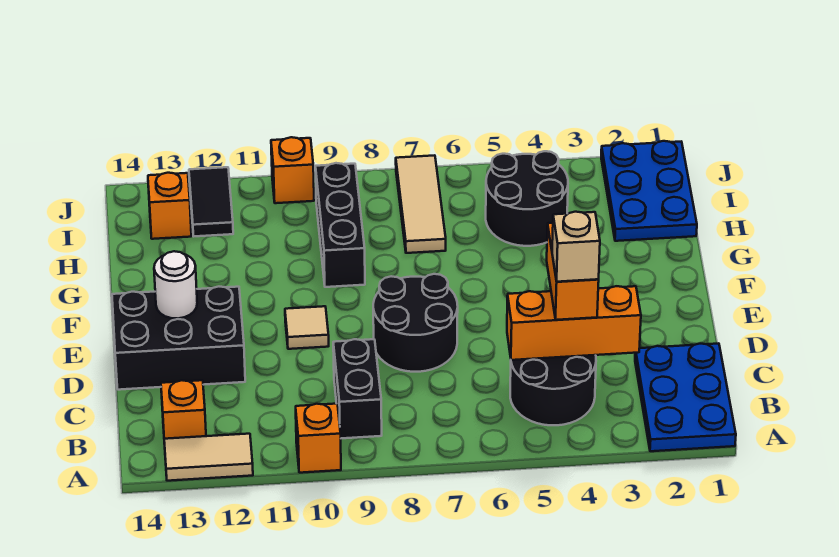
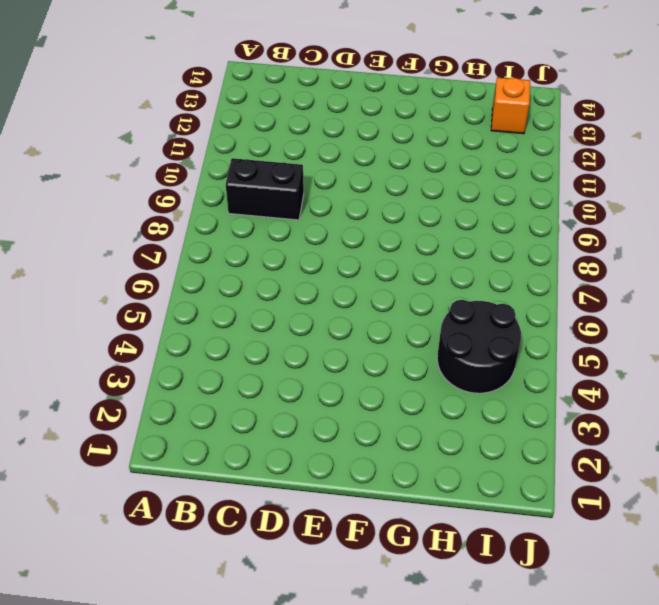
none -> blue 2x3 plate [635,343,736,451]
none -> orange 1x1 brick [296,404,341,473]
none -> tan 1x2 tile [164,434,253,481]

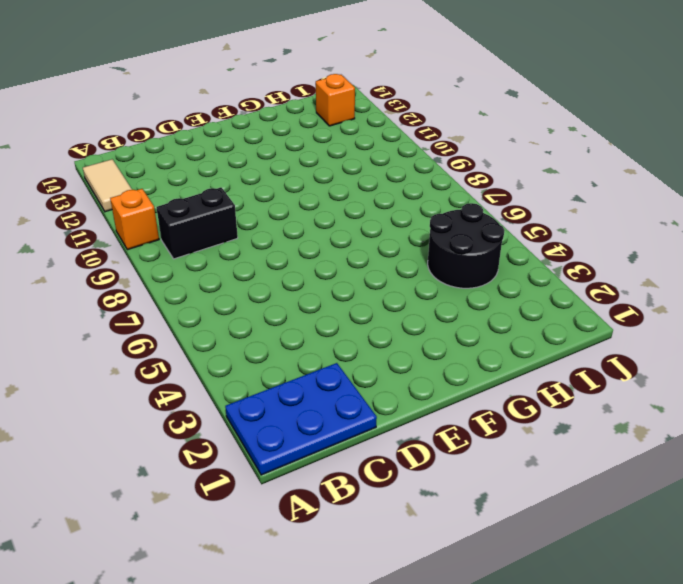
none -> black 2x2 round brick [510,355,596,425]
none -> orange 1x1 brick [161,380,206,439]
none -> black 2x2 round brick [373,274,458,372]

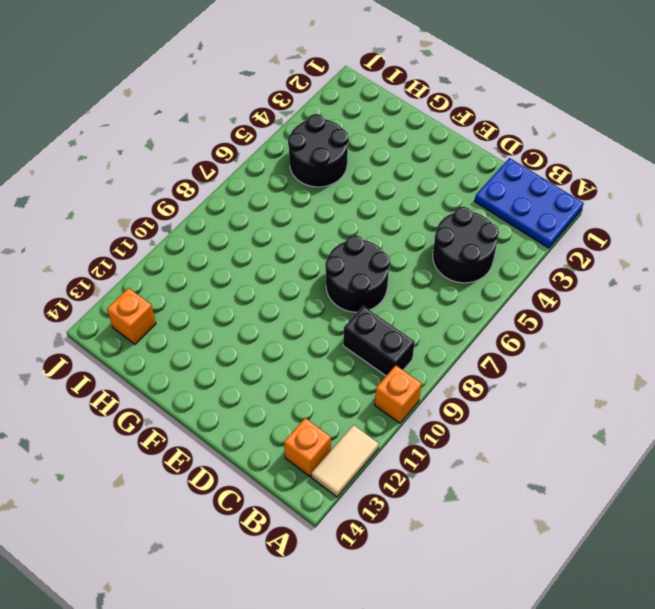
none -> black 2x3 brick [112,287,245,390]
none -> tan 1x1 tile [285,306,329,349]
none -> black 1x3 brick [316,163,365,287]

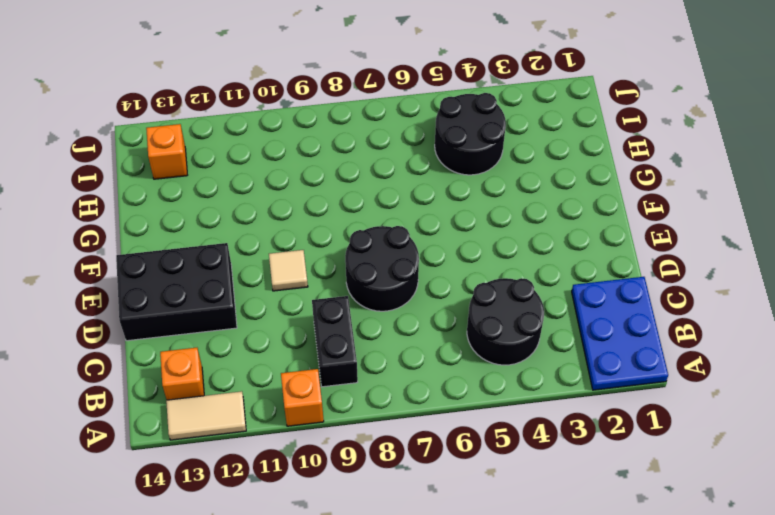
none -> black 1x3 brick [316,163,365,287]
none -> blue 2x3 plate [601,141,697,241]
none -> tan 1x3 tile [396,155,446,253]

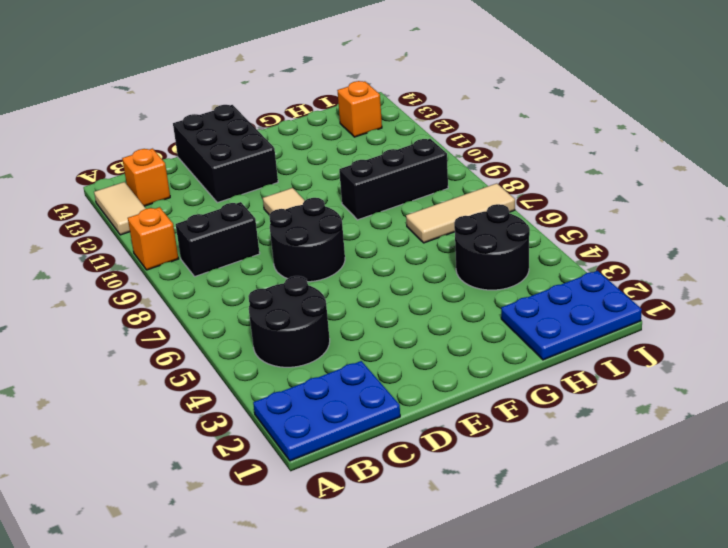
none -> black 1x2 tile [189,167,233,236]
none -> orange 1x1 brick [271,137,314,203]
none -> orange 1x3 brick [507,286,641,360]

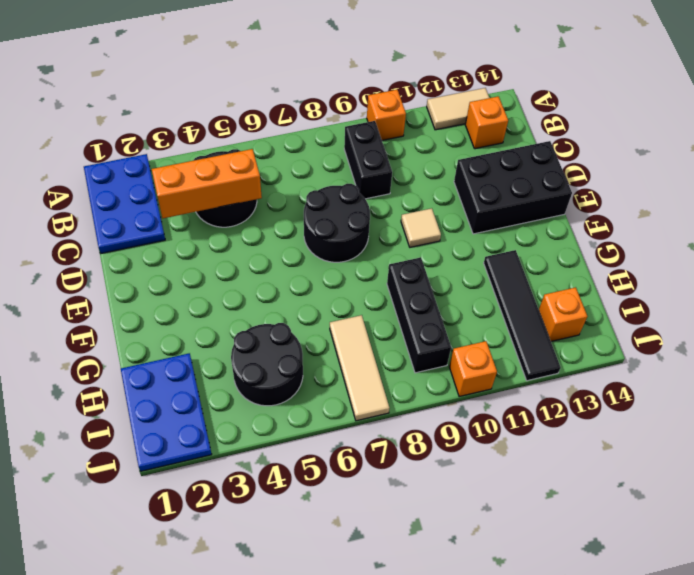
black 1x4 tile [484,250,561,381] -> black 1x2 tile [189,167,233,236]
none -> white 1x1 round brick [154,251,197,318]
none -> orange 1x2 brick [547,223,599,320]
none -> tan 1x1 brick [552,212,600,282]

